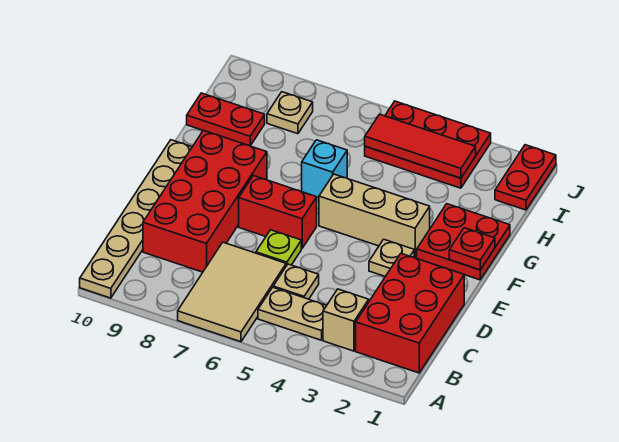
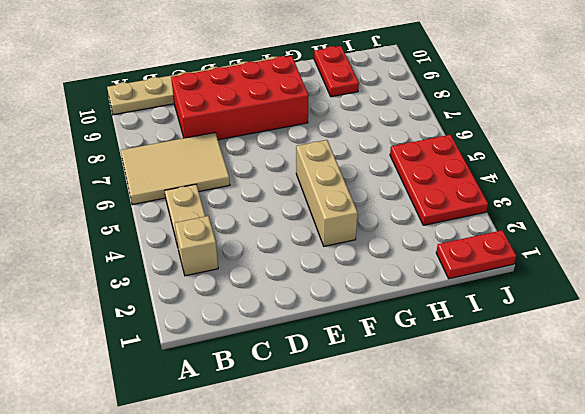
none -> red 2x3 brick [356,253,464,373]
none -> tan 1x1 plate [273,264,319,299]
none -> lime 1x1 plate [256,230,301,266]

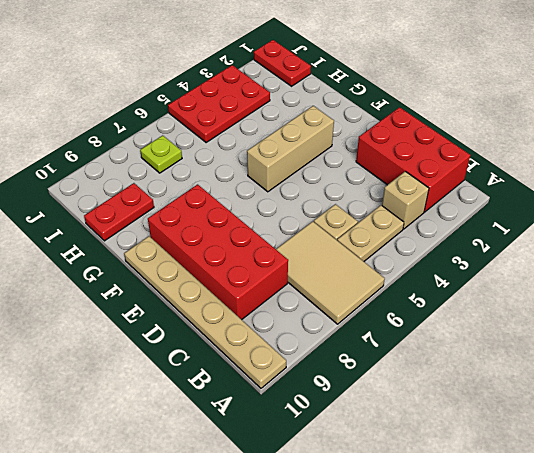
lime 1x1 plate [140,135,182,173] -> lime 1x1 plate moved to [256,230,301,266]
none -> tan 1x1 plate [369,239,414,277]
none -> red 1x2 brick [239,176,317,249]
none -> red 2x2 plate [417,204,510,280]

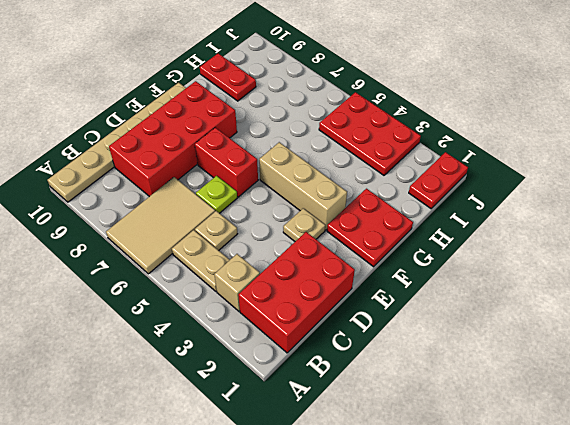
none -> cyan 1x1 brick [302,140,347,197]
none -> tan 1x1 plate [267,92,313,134]
none -> red 1x1 plate [449,228,495,270]

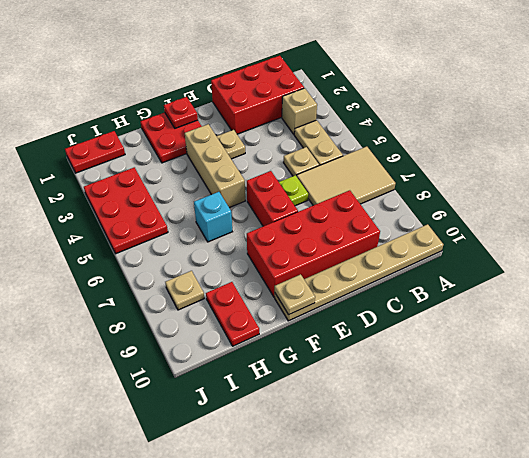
tan 1x1 plate [275,274,315,315] -> none
none -> red 1x3 tile [365,114,476,178]

